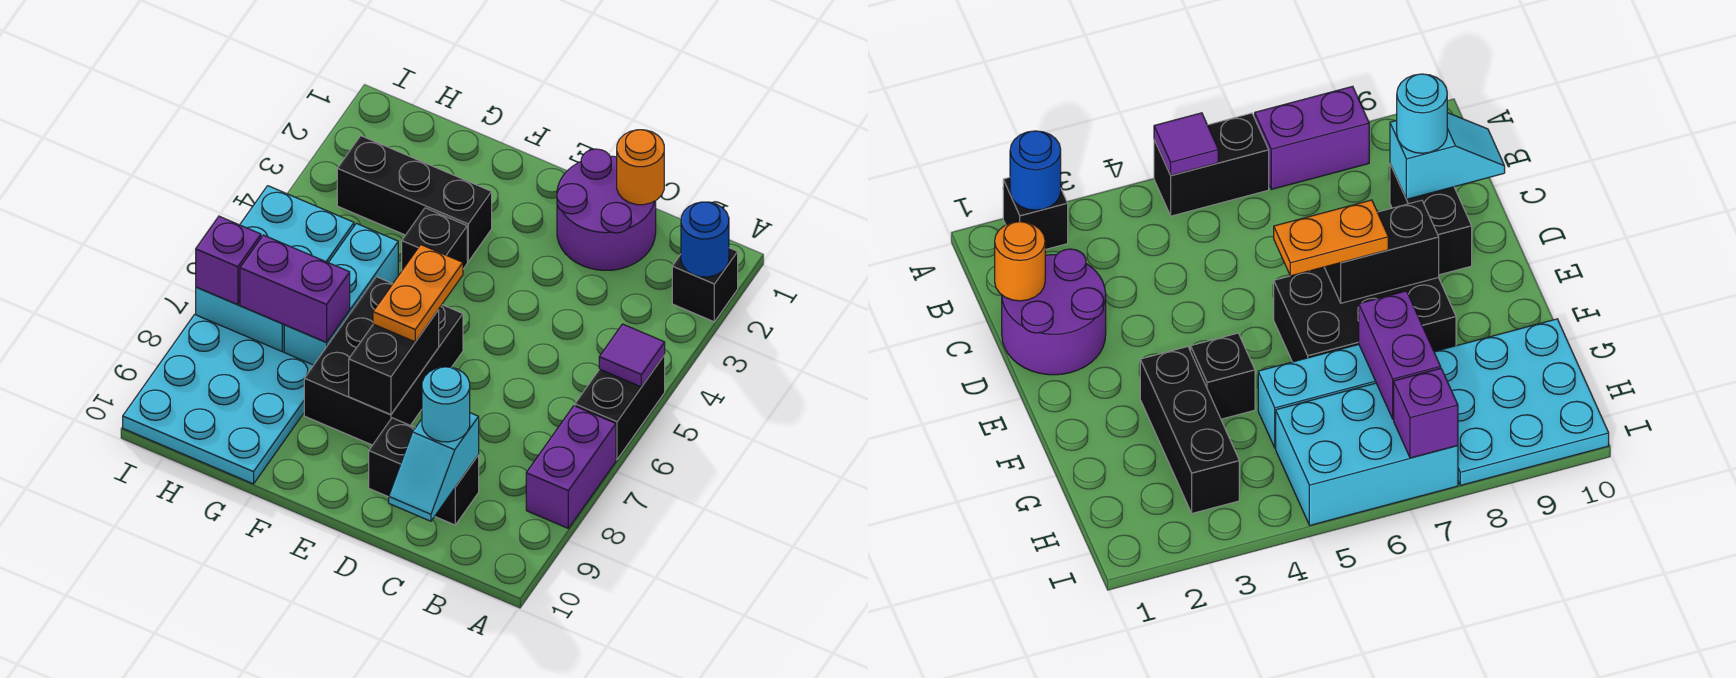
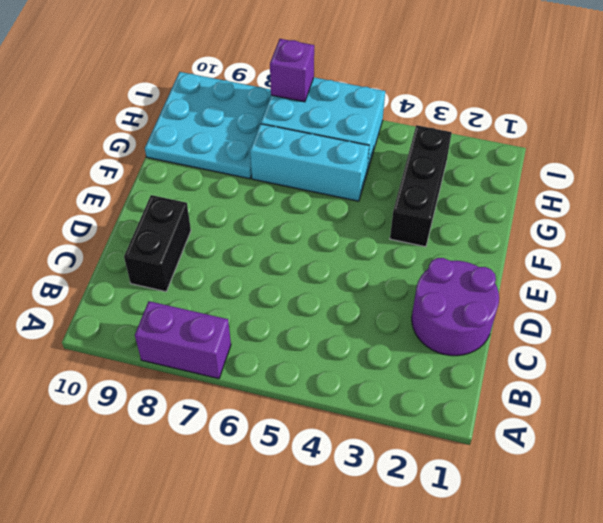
none -> black 1x1 brick [672,248,738,322]
none -> black 1x2 brick [575,355,665,460]
none -> black 2x3 brick [304,277,463,445]

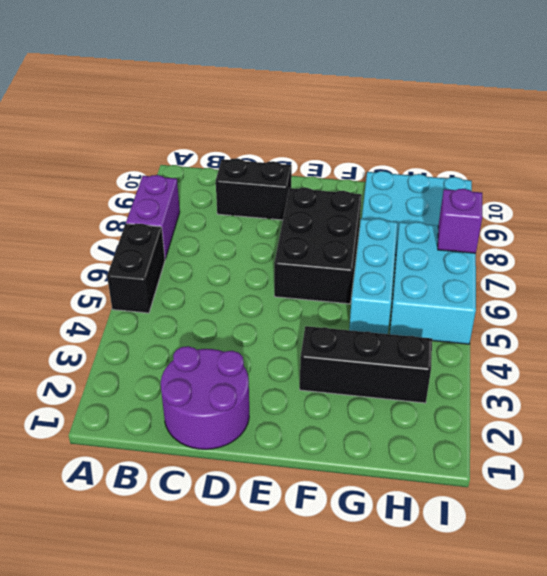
none -> black 1x1 brick [672,248,738,322]
none -> black 1x1 brick [402,208,467,270]
none -> blue 1x1 round brick [681,202,729,277]

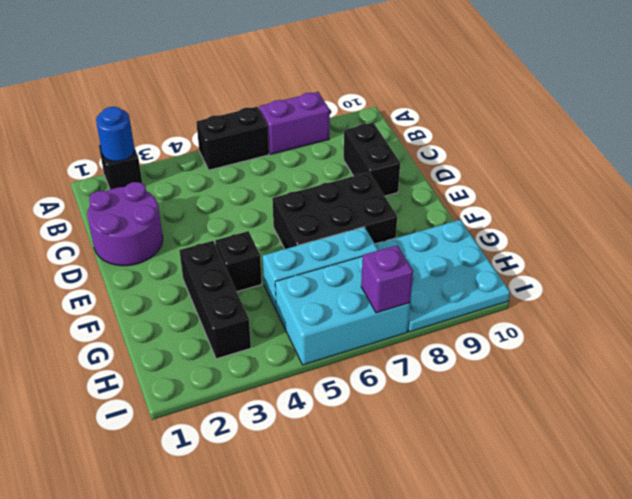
none -> purple 1x1 tile [599,324,665,387]
none -> orange 1x1 round brick [617,130,664,205]
none -> cyan 1x2 slope [389,413,479,521]

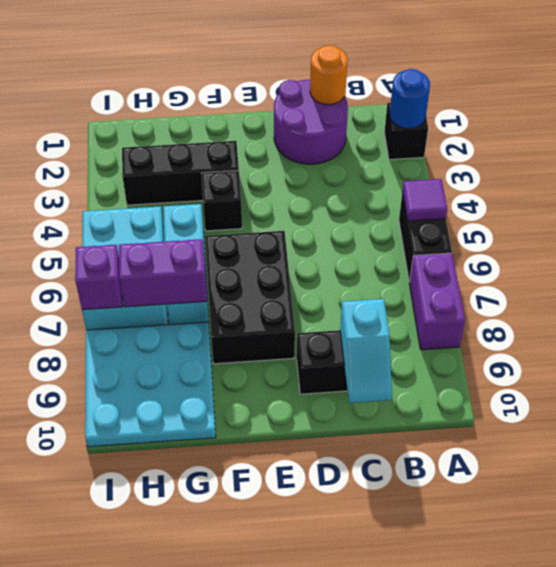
none -> black 1x2 brick [349,310,439,415]
none -> cyan 1x1 round brick [422,367,470,442]
none -> orange 1x2 plate [373,245,463,342]

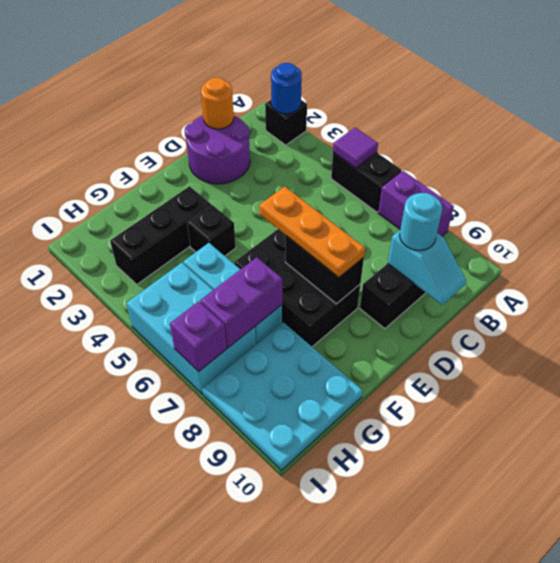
orange 1x3 plate [259,187,365,277] -> orange 1x2 plate [373,245,463,342]

